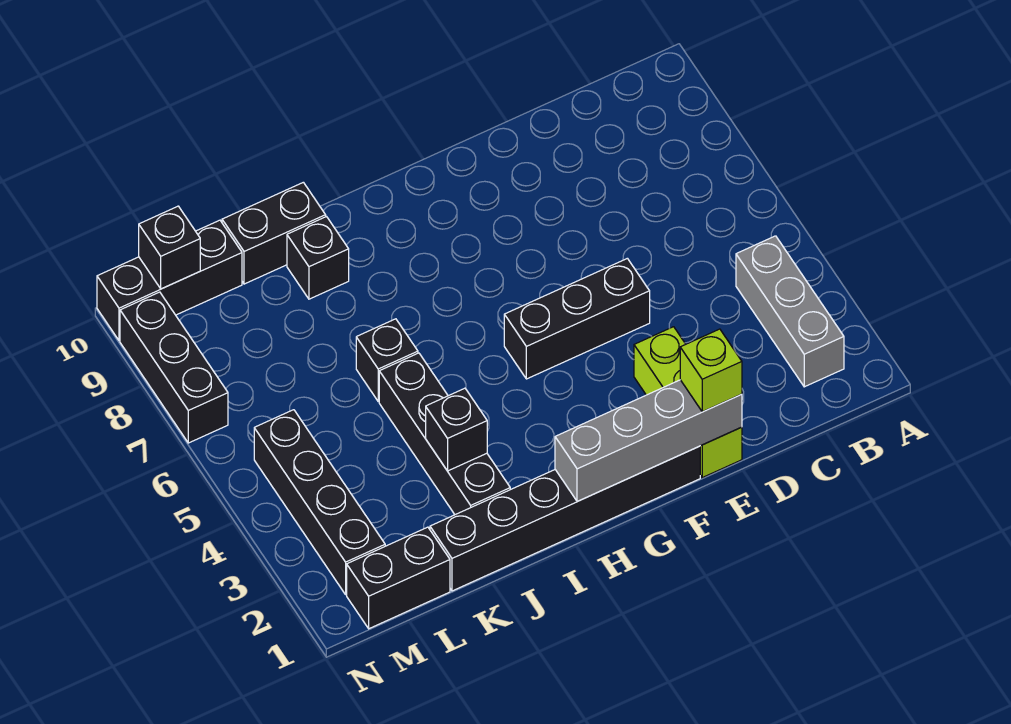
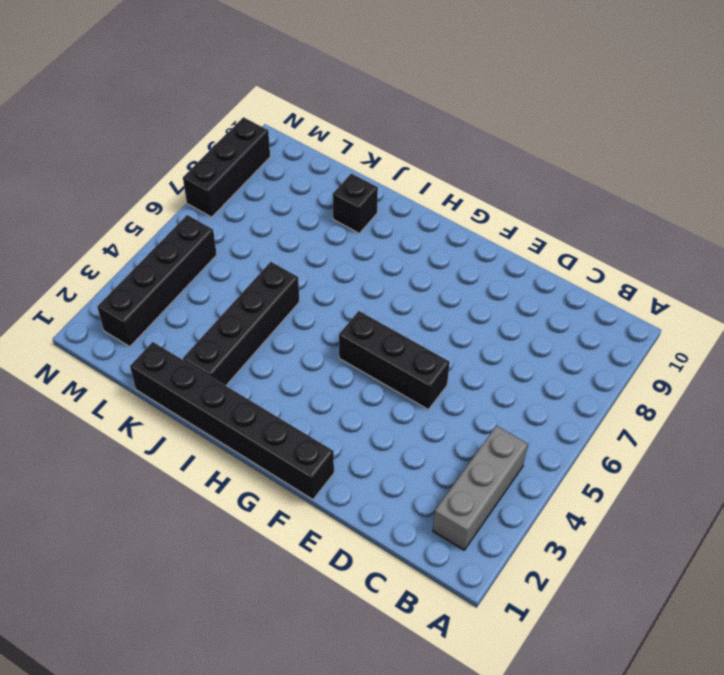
none -> lime 1x3 brick [634,327,742,478]
none -> black 1x1 brick [356,319,418,401]
none -> black 1x2 brick [222,182,326,284]

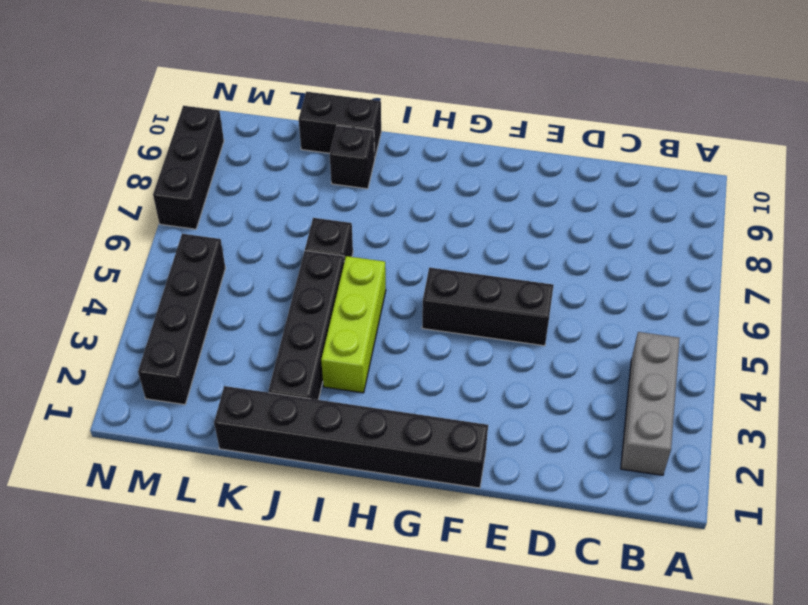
lime 1x3 brick [321,256,386,393] -> lime 1x3 brick moved to [634,327,742,478]
none -> black 1x2 brick [347,527,450,629]
none -> black 1x3 brick [97,220,242,341]
none -> grey 1x4 brick [555,380,742,502]

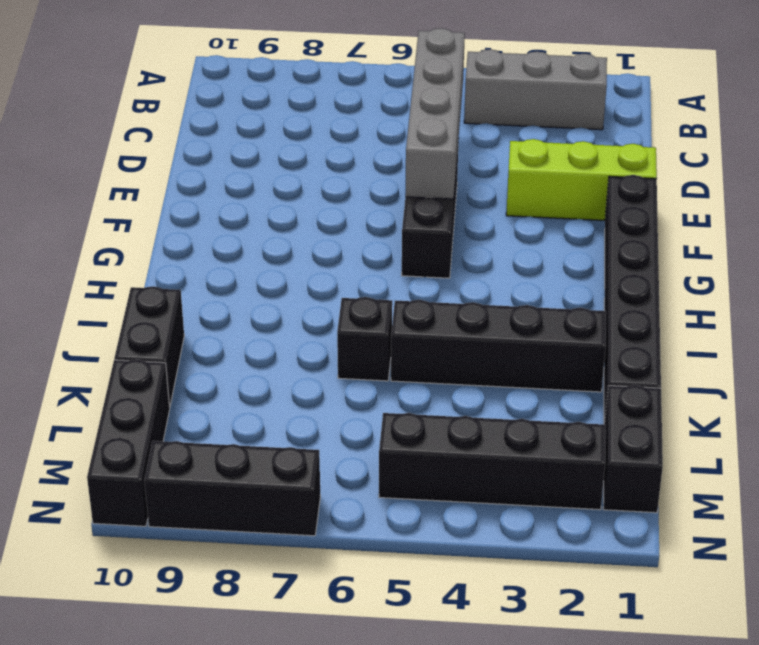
grey 1x4 brick [405,28,465,199] -> grey 1x4 brick moved to [555,380,742,502]
none -> black 1x1 brick [287,217,349,299]
none -> black 1x1 brick [426,388,487,471]
none -> black 1x1 brick [139,206,200,289]

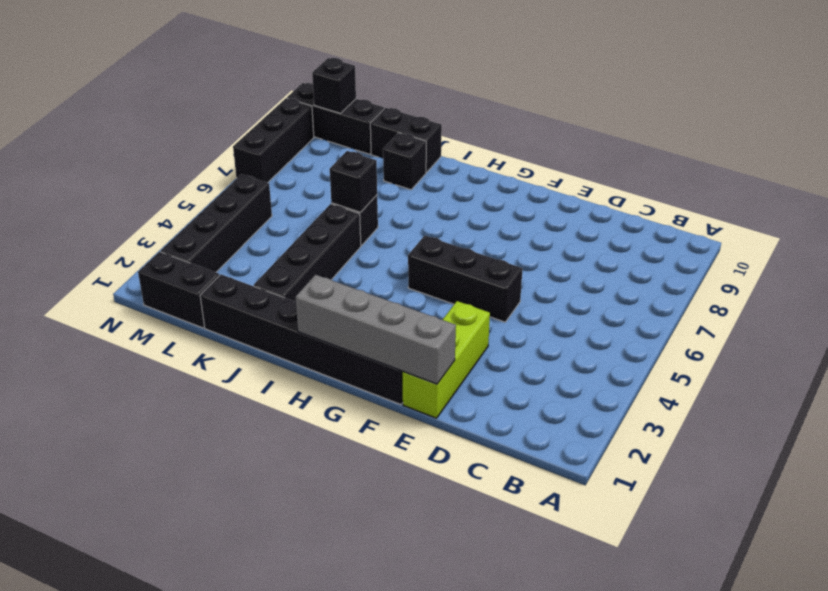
black 1x1 brick [330,151,377,212] -> black 1x1 brick moved to [426,388,487,471]
none -> grey 1x3 brick [736,236,844,387]
none -> lime 1x1 brick [680,329,742,412]

